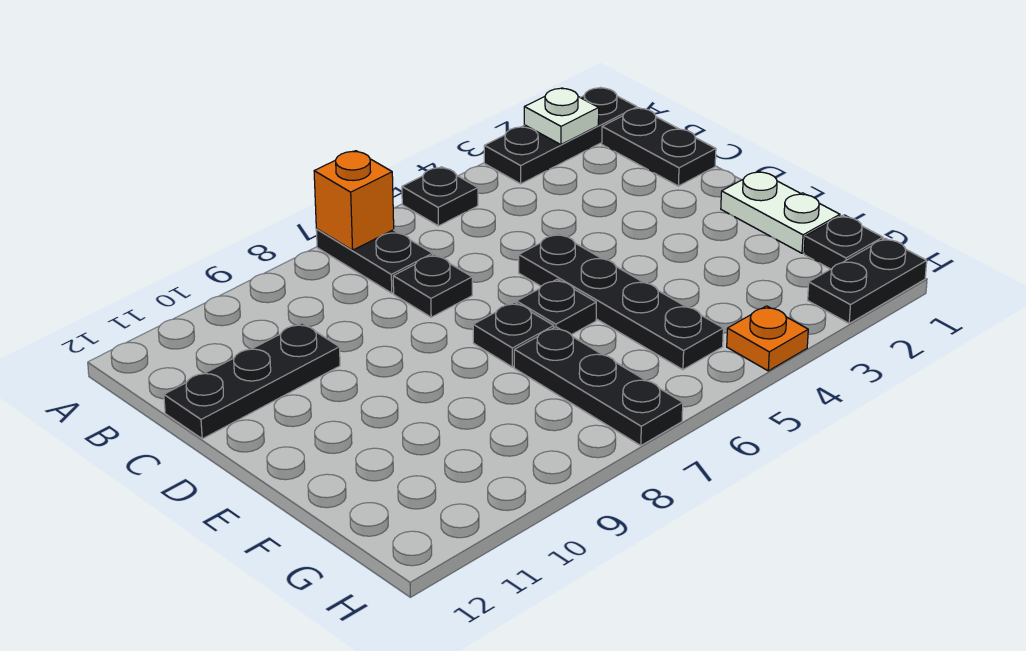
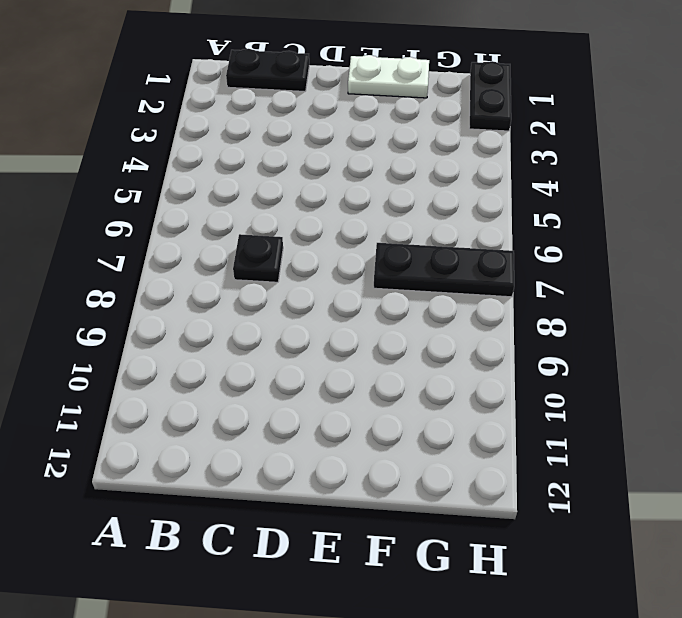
none -> black 1x3 plate [484,87,637,184]
none -> black 1x1 plate [402,167,478,226]
none -> black 1x2 plate [316,229,433,293]

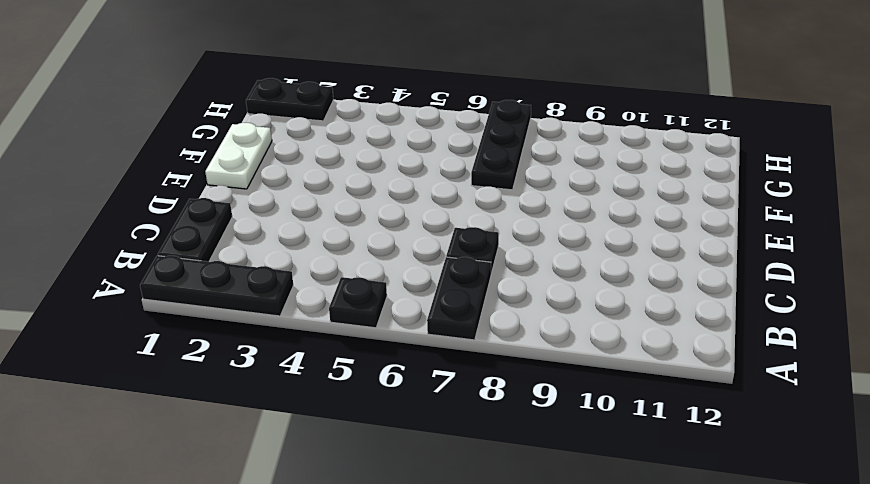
none -> black 1x3 plate [164,323,340,439]
none -> black 1x4 plate [519,234,723,370]
none -> black 1x1 plate [517,279,596,335]

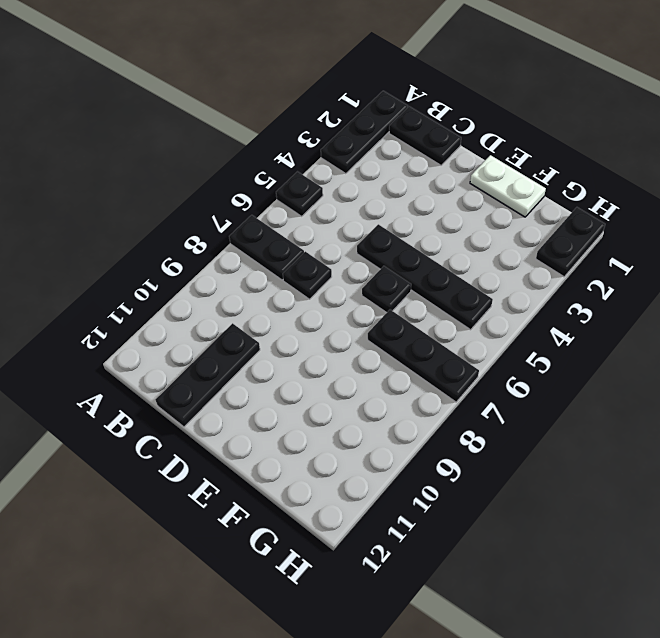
none -> black 1x1 plate [473,302,554,367]
none -> black 1x1 plate [804,216,883,269]
none -> orange 1x1 plate [727,306,808,371]

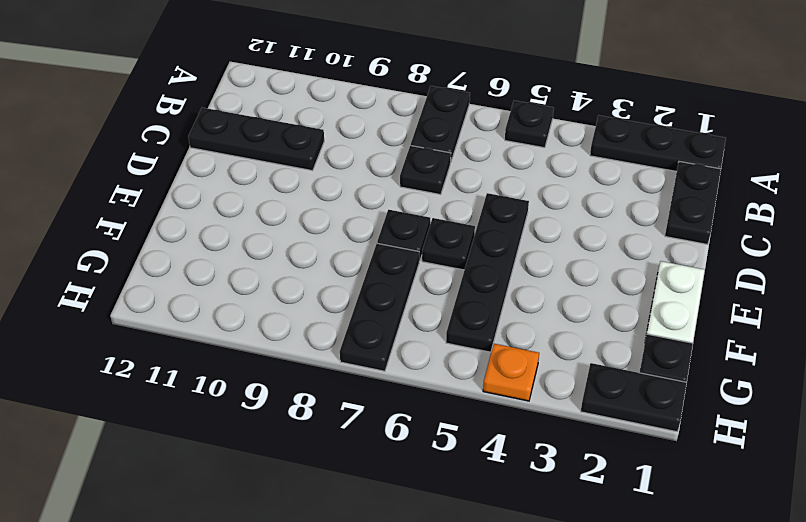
none -> white 1x1 plate [524,88,599,145]
none -> orange 1x1 brick [314,151,394,250]

